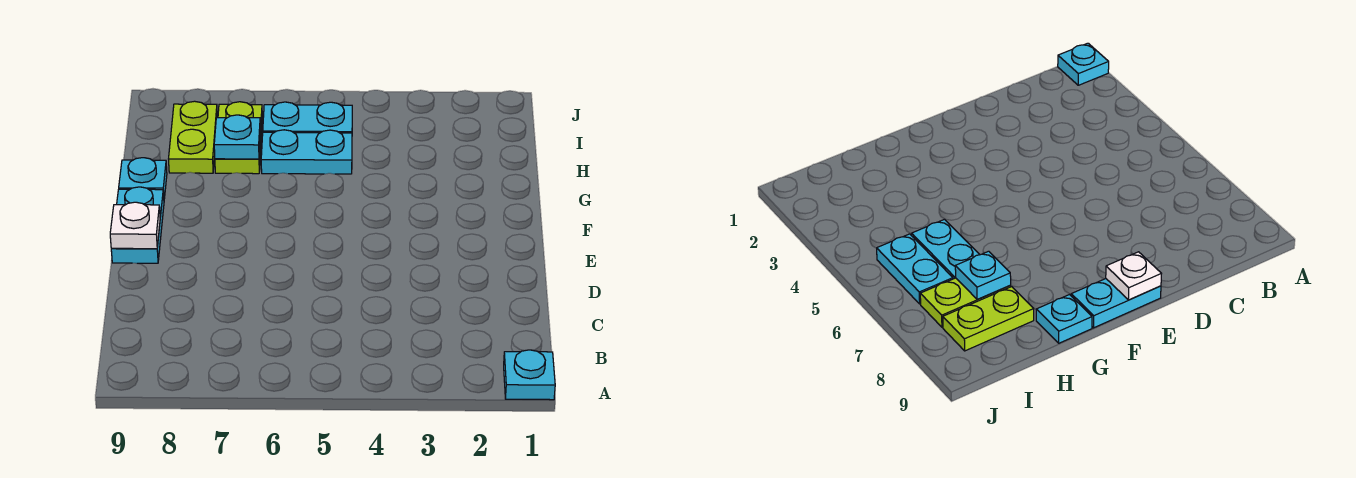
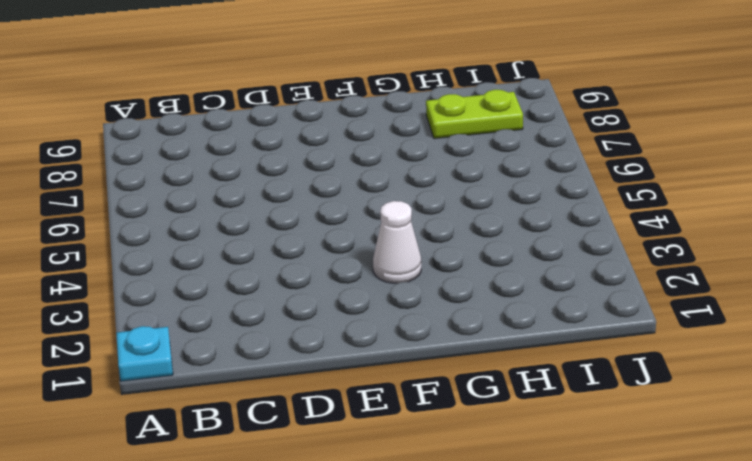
white 1x1 cone [373,201,421,283] -> none
none -> cyan 1x2 plate [111,187,164,263]
none -> cyan 1x1 plate [119,158,167,199]

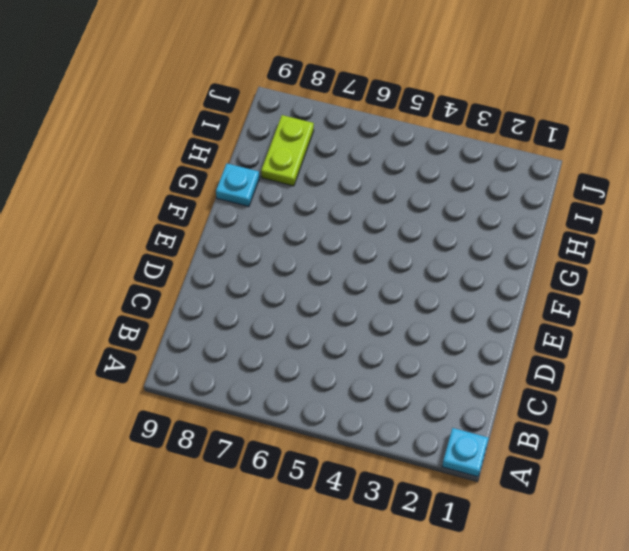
none -> cyan 1x2 plate [111,187,164,263]
none -> cyan 1x2 plate [261,130,352,174]

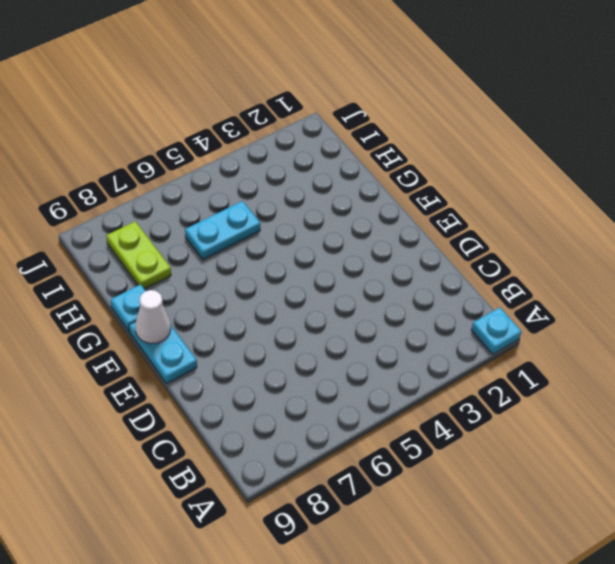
white 1x1 cone [135,290,171,344] -> none
none -> lime 1x2 plate [215,102,262,174]
none -> cyan 1x2 plate [263,102,352,133]

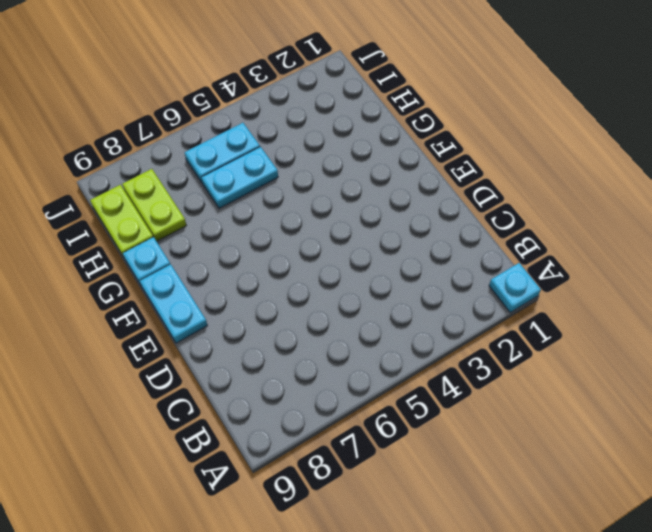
lime 1x2 plate [90,185,153,257] -> lime 1x2 plate moved to [215,102,262,174]
none -> white 1x1 plate [110,202,160,249]
none -> cyan 1x1 plate [214,115,260,159]

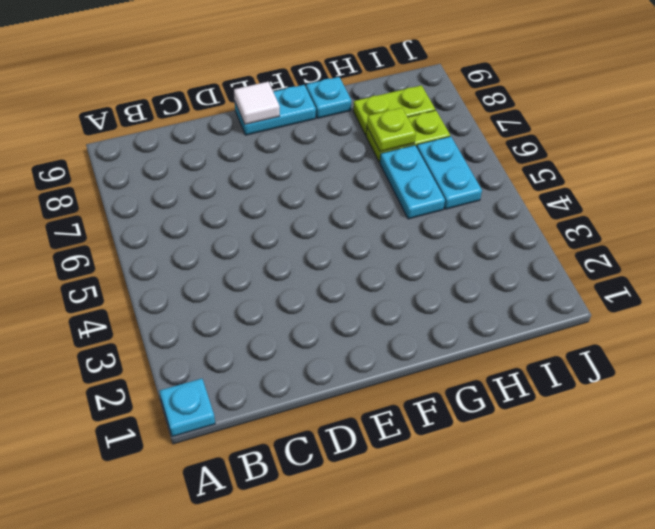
white 1x1 tile [234,82,280,124] -> white 1x1 plate [110,202,160,249]
lime 1x1 plate [367,108,416,152] -> cyan 1x1 plate [214,115,260,159]

